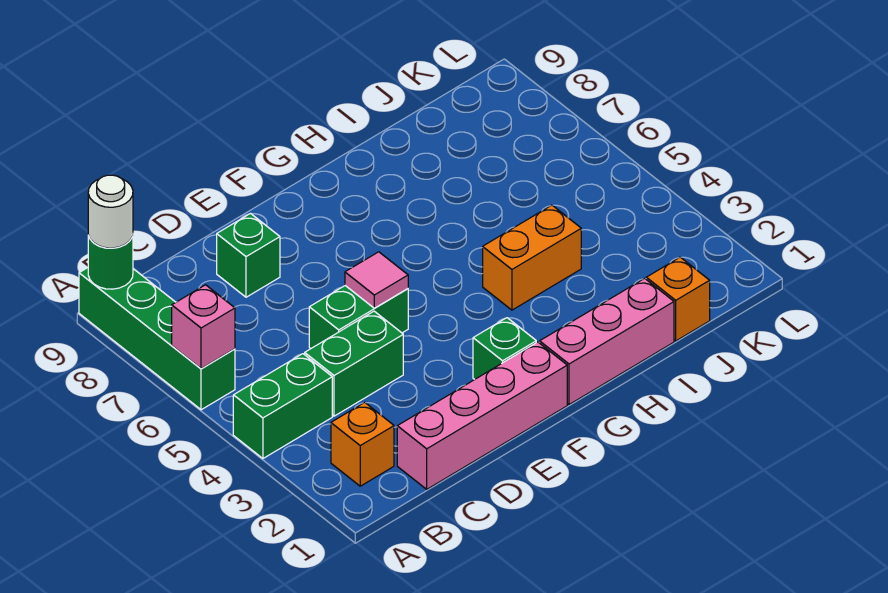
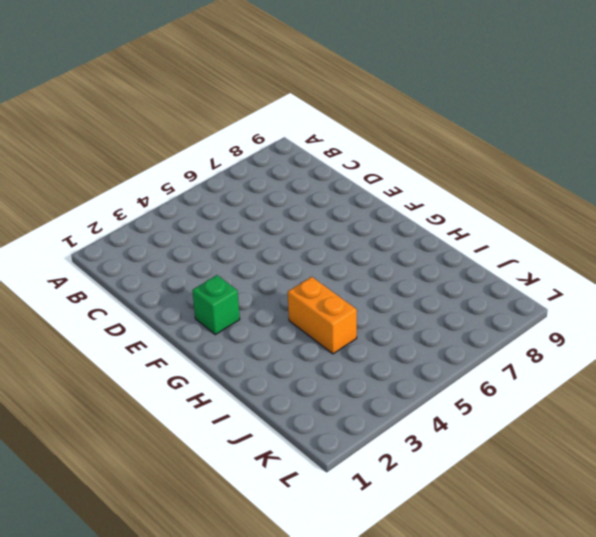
none -> green 1x2 brick [233,354,332,458]
none -> green 1x4 brick [79,268,235,410]
none -> orange 1x1 brick [331,402,394,486]

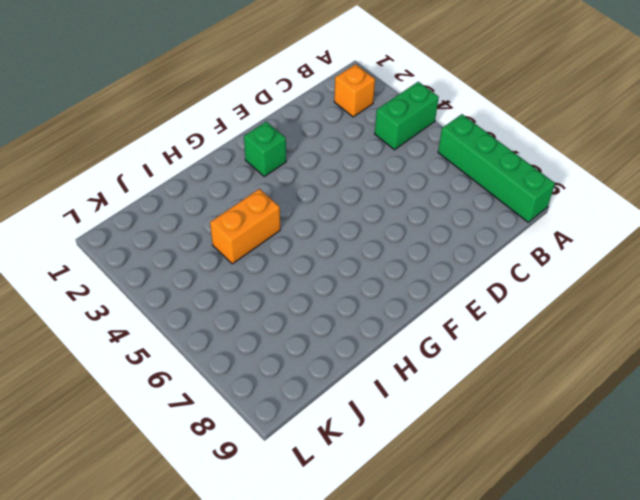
none -> pink 1x4 brick [397,342,567,489]
none -> green 1x2 brick [305,311,403,416]
none -> green 1x2 brick [309,286,408,348]

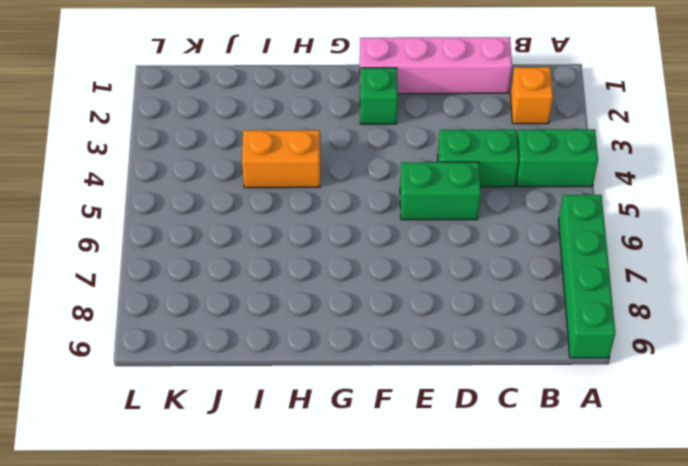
none -> green 1x1 brick [217,214,280,297]
none -> pink 1x3 brick [540,278,674,405]
none -> orange 1x1 brick [646,257,710,341]

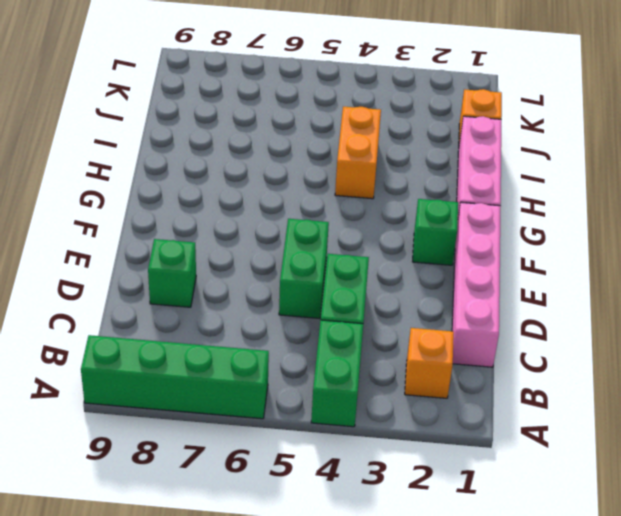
none -> pink 1x1 brick [172,285,235,369]
none -> green 1x1 round brick [88,235,133,289]
none -> pink 1x1 tile [345,252,408,308]

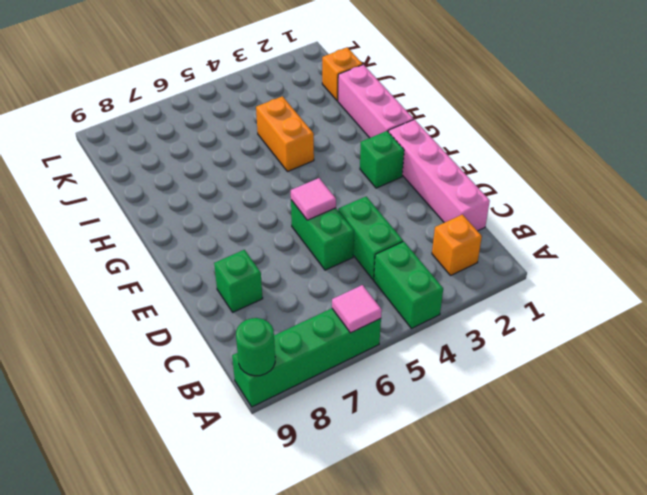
pink 1x1 tile [332,285,382,333] -> pink 1x1 brick [172,285,235,369]
none -> white 1x1 round brick [88,175,133,248]

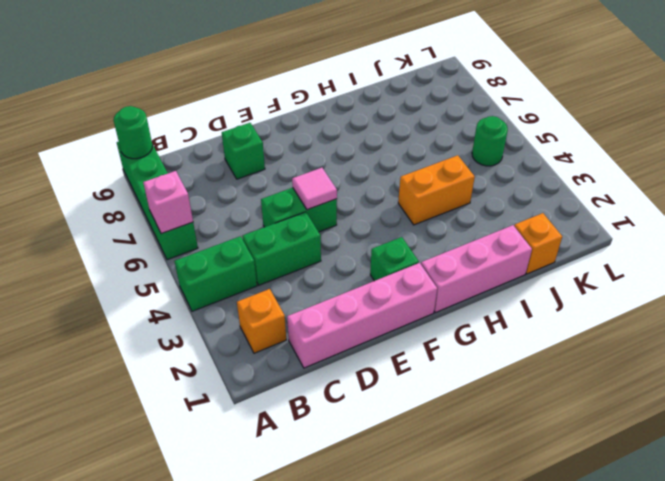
green 1x1 round brick [472,116,508,166] -> none
none -> white 1x1 round brick [88,175,133,248]

